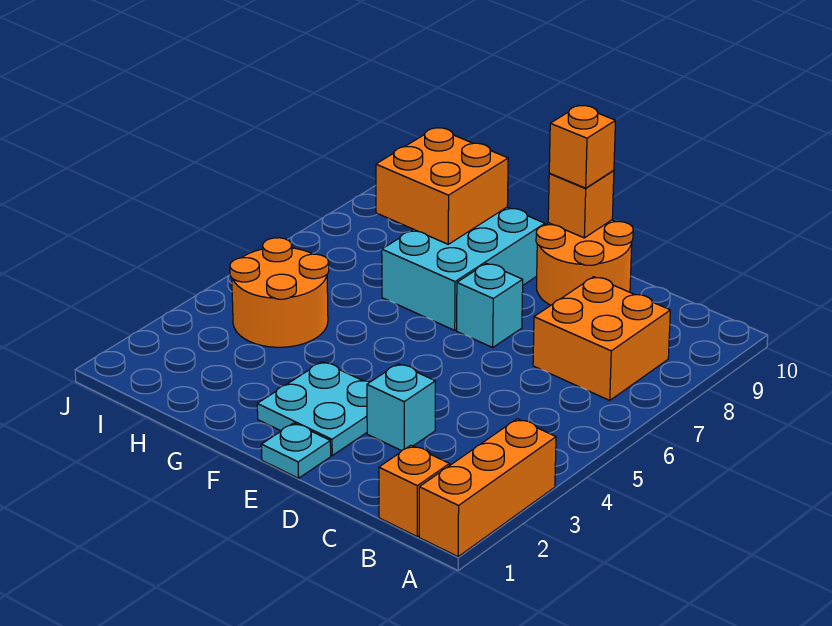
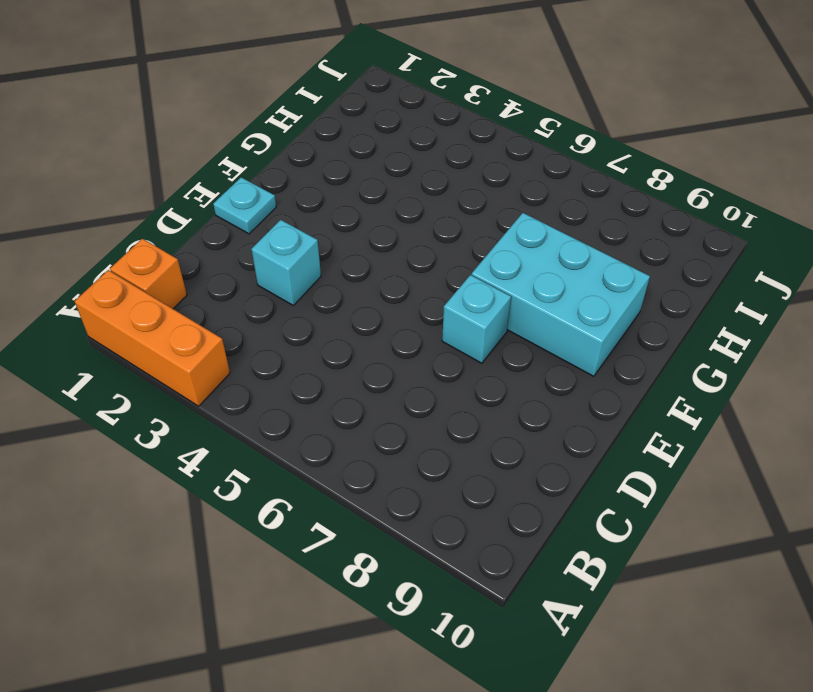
none -> orange 2x2 brick [533,277,670,400]
none -> orange 2x2 round brick [536,220,633,305]
none -> cyan 2x2 plate [257,362,370,455]

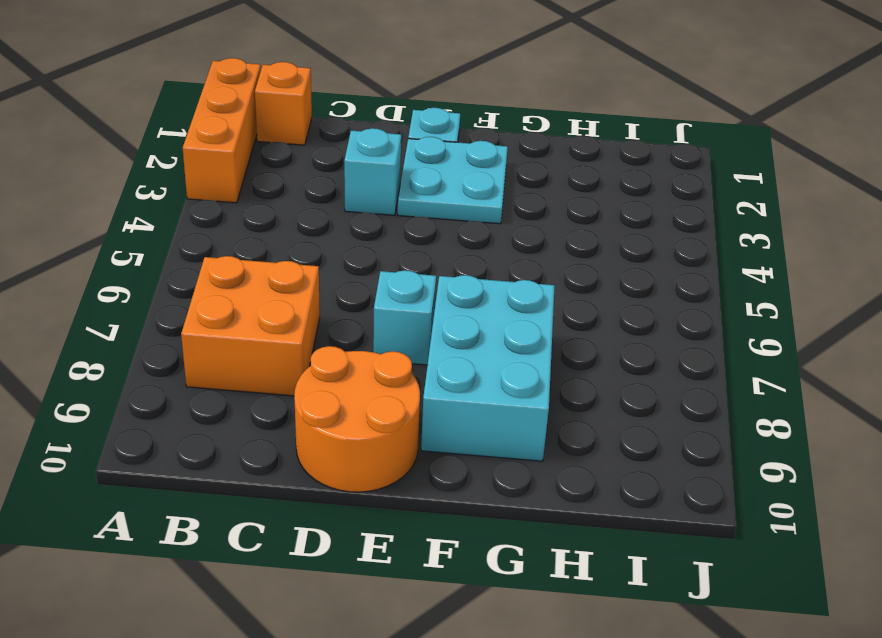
none -> orange 2x2 round brick [230,238,329,347]
none -> orange 1x1 brick [548,170,614,238]
none -> orange 2x2 brick [376,128,508,244]

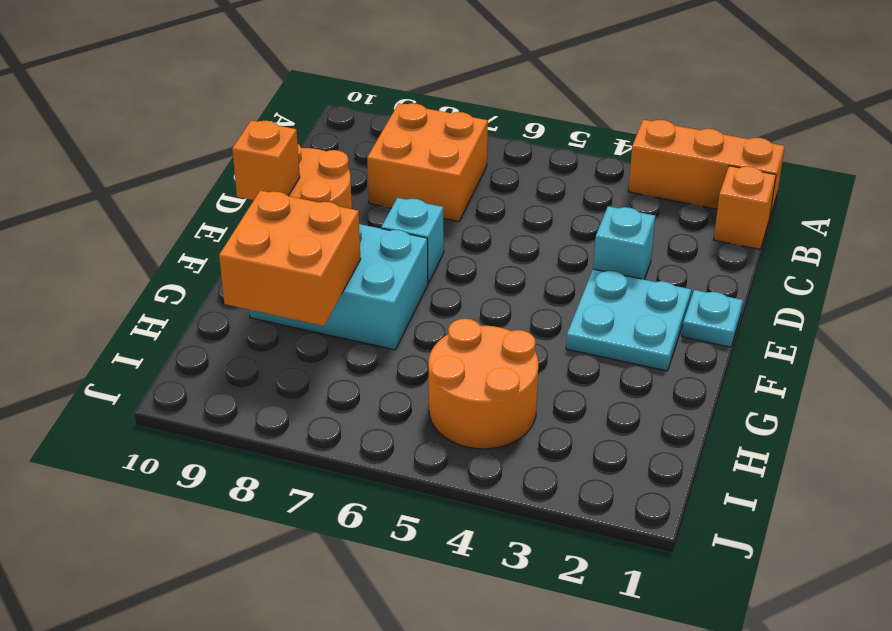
none -> orange 1x1 brick [549,106,615,188]

